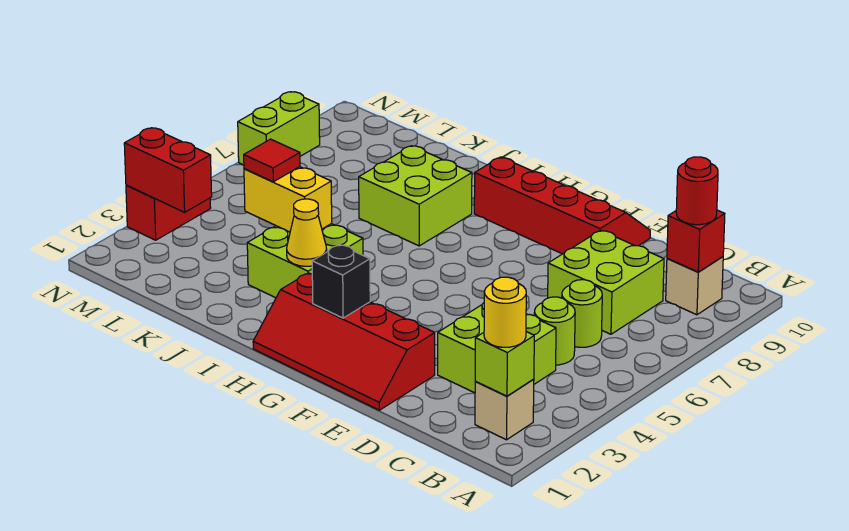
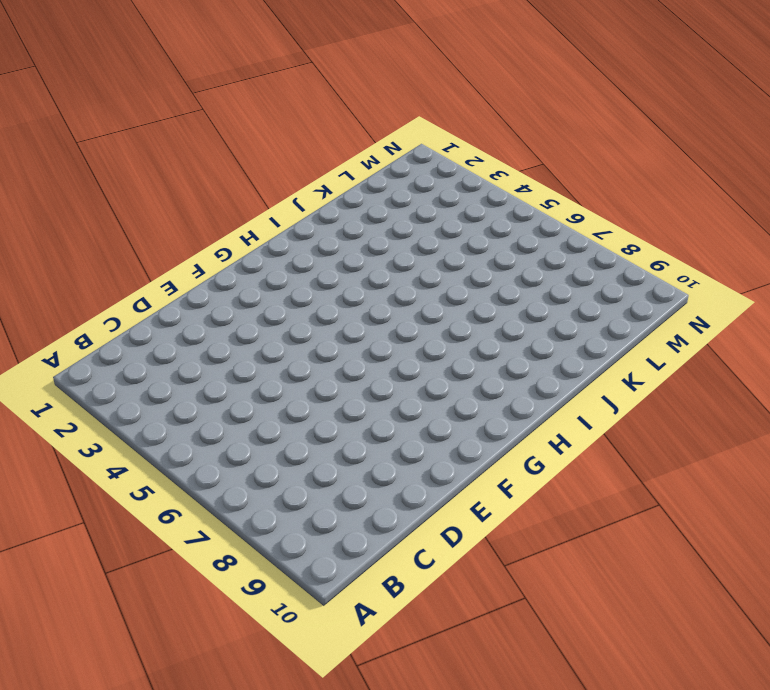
none -> tan 1x1 brick [475,379,534,440]
none -> tan 1x1 brick [666,257,723,315]
none -> lime 2x2 brick [438,303,556,393]

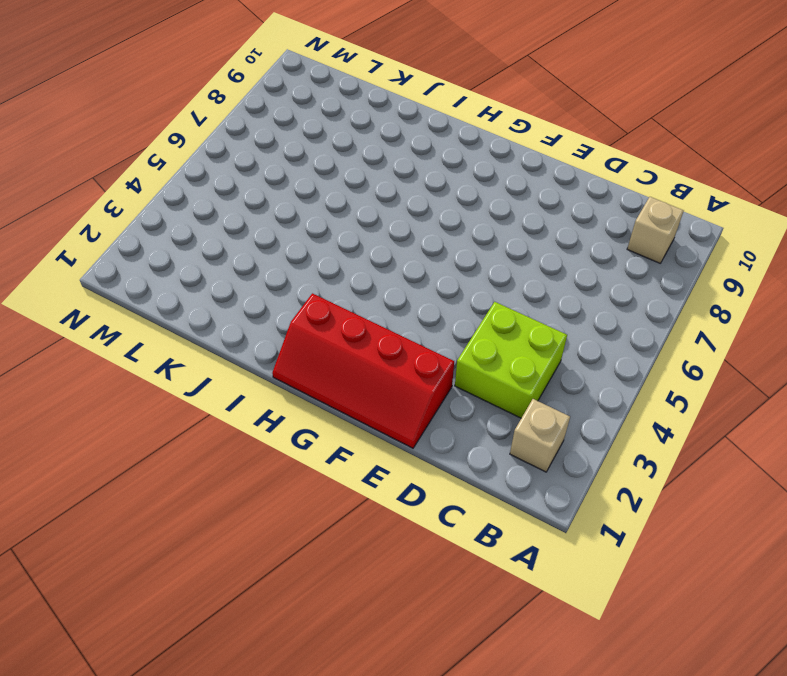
none -> lime 1x1 round brick [534,297,575,365]
none -> lime 1x1 round brick [562,280,602,347]
none -> lime 2x2 brick [548,230,664,334]

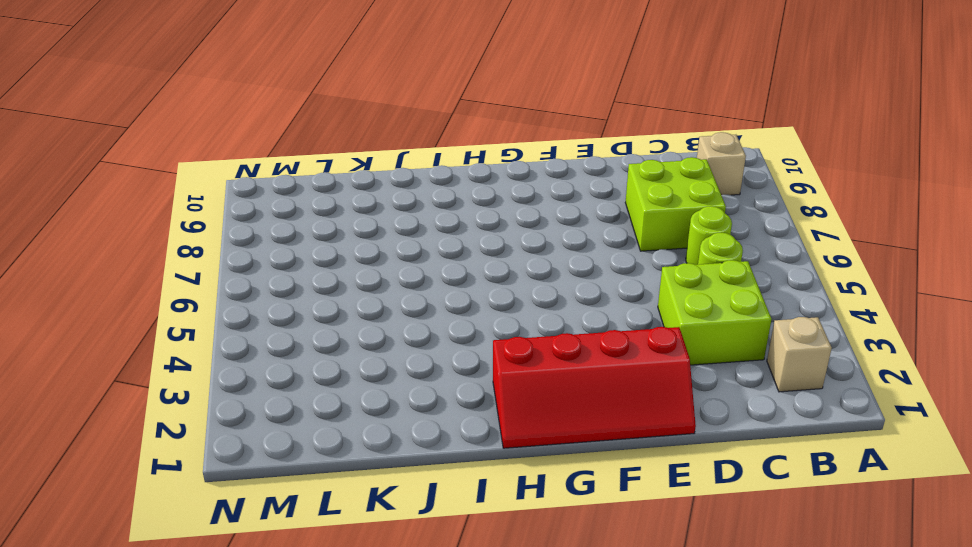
none -> red 2x4 slope [474,157,650,254]
none -> lime 2x2 brick [247,224,363,298]
none -> lime 2x2 brick [359,146,472,246]

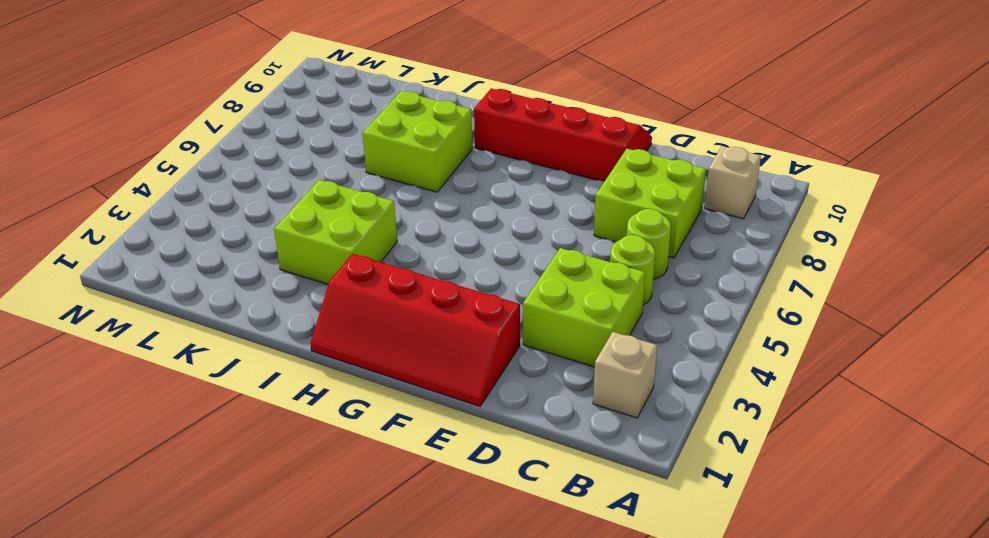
none -> red 1x2 brick [126,185,211,240]
none -> lime 1x2 brick [238,92,320,165]
none -> lime 1x1 brick [475,332,534,396]

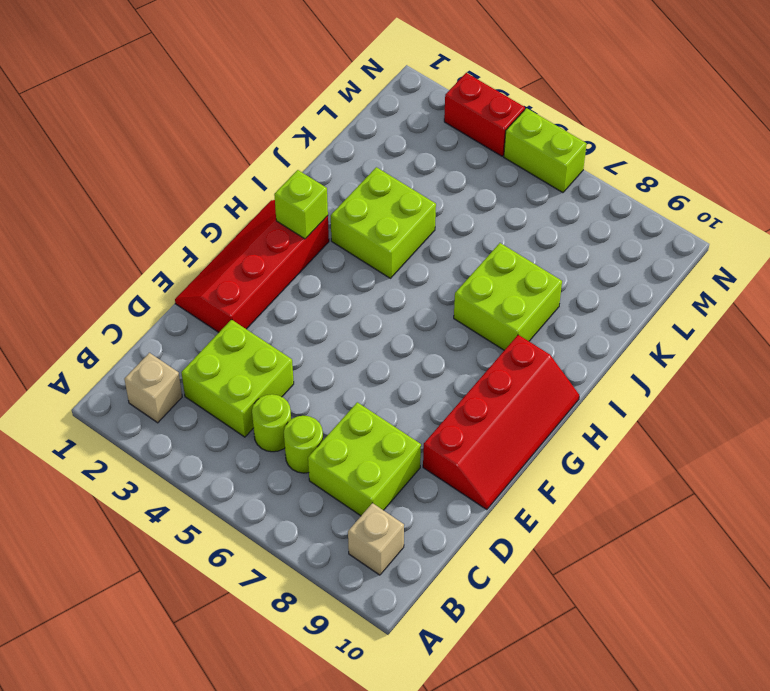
lime 1x1 brick [274,170,328,239] -> lime 1x1 brick moved to [475,332,534,396]
lime 1x2 brick [504,108,587,193] -> lime 1x2 brick moved to [238,92,320,165]
none -> red 1x1 brick [667,210,725,272]
none -> black 1x1 brick [312,245,370,318]
none -> yellow 1x1 cone [287,199,327,266]

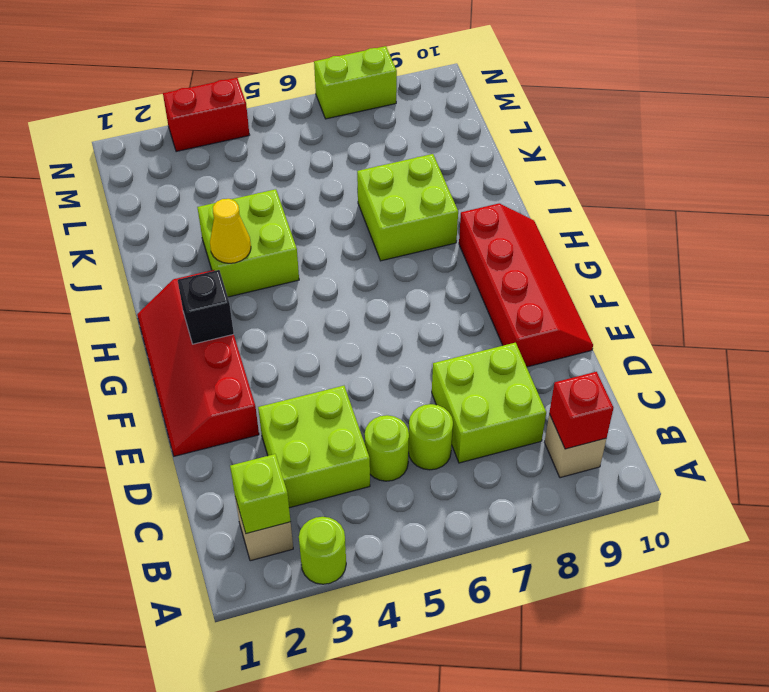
lime 1x1 round brick [299,517,346,584] -> none
none -> yellow 1x2 brick [244,167,332,232]
none -> red 1x2 brick [124,128,212,212]
none -> yellow 1x1 round brick [484,277,526,347]

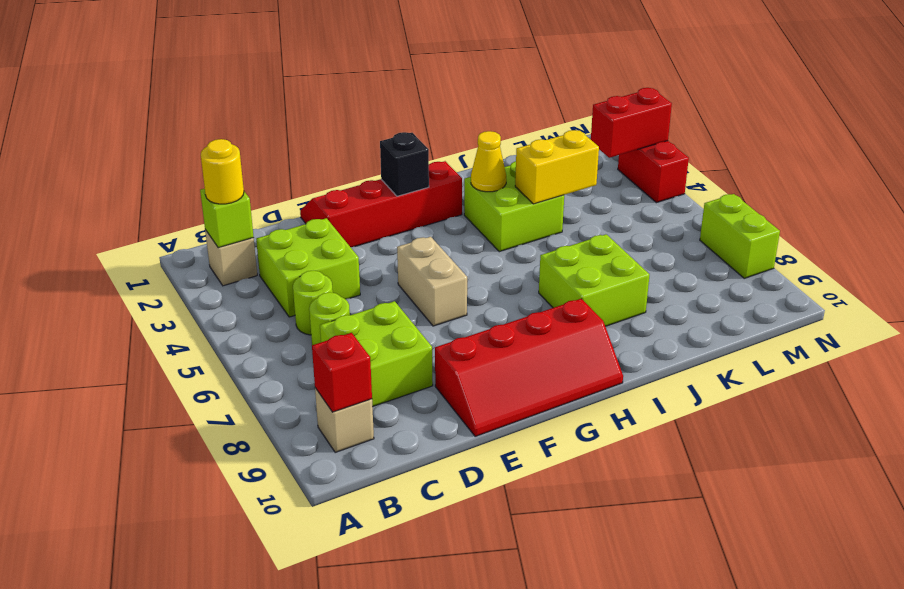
tan 1x2 brick [397,237,467,326] -> none
none -> red 1x1 round brick [676,157,718,225]
none -> red 1x1 tile [244,139,300,182]

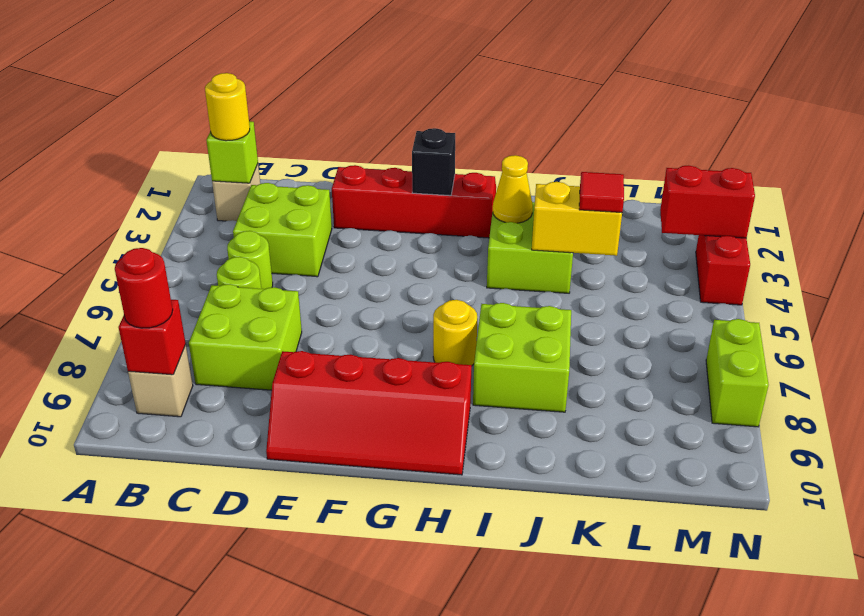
yellow 1x1 round brick [433,300,477,365] -> none

